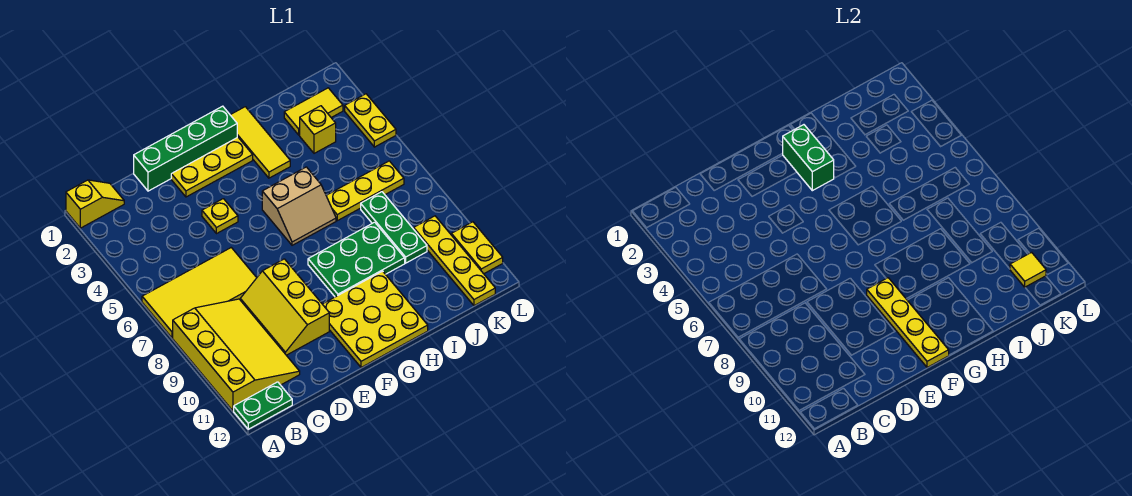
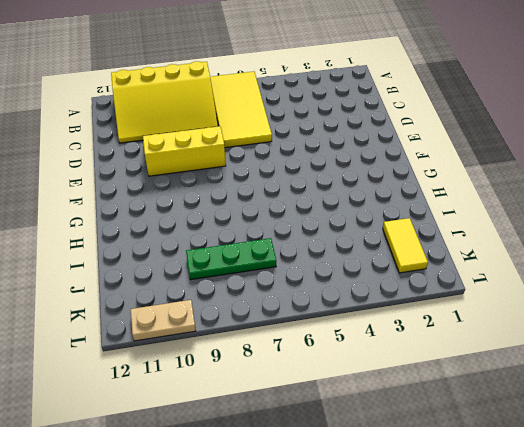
tan 1x2 plate [131,300,196,341] -> yellow 1x2 plate [451,222,503,274]
none -> yellow 1x2 slope [66,180,124,228]
none -> green 1x2 plate [234,382,292,429]
none -> green 1x4 brick [134,106,237,191]

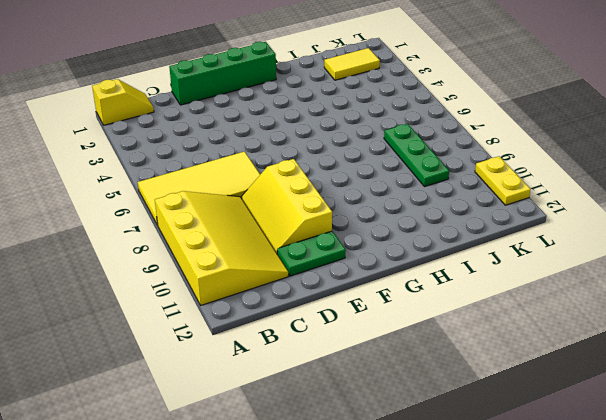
green 1x2 plate [277,231,346,276] -> green 1x2 plate moved to [234,382,292,429]
none -> yellow 1x3 plate [171,137,253,197]
none -> yellow 1x1 plate [202,199,238,234]
none -> yellow 3x3 plate [323,271,428,367]

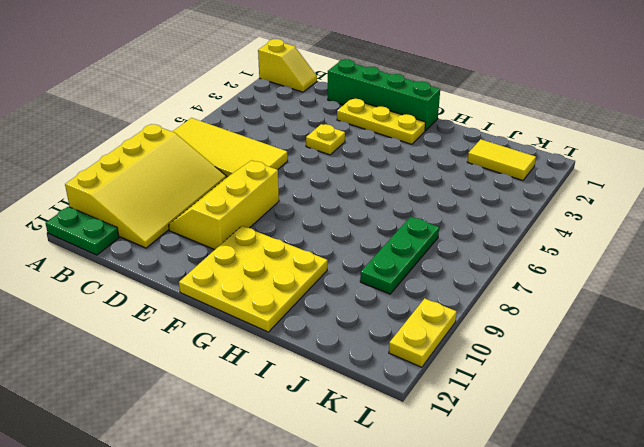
none -> tan 2x2 slope [262,167,336,245]
none -> green 2x3 plate [308,222,405,297]
none -> yellow 1x3 tile [231,107,290,178]

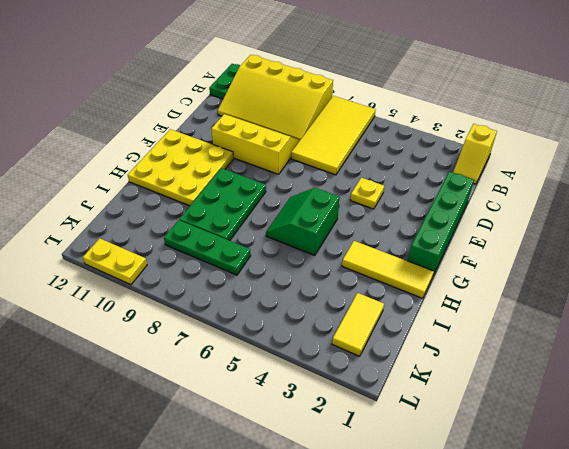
green 2x2 slope [266,188,340,256] -> tan 2x2 slope [262,167,336,245]
none -> yellow 1x3 plate [171,137,253,197]
none -> yellow 1x3 plate [326,161,404,221]
none -> yellow 1x1 brick [300,106,336,153]

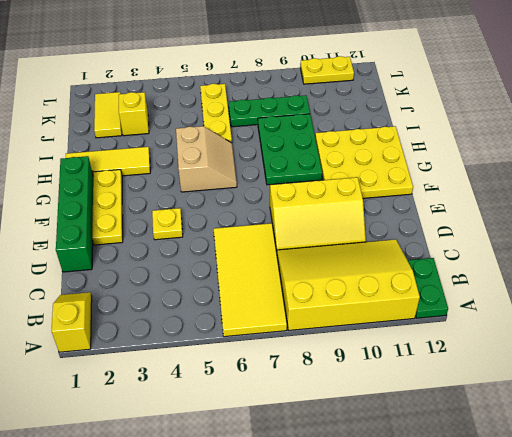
none -> yellow 1x4 plate [414,216,495,306]
none -> yellow 1x2 plate [345,94,396,147]
none -> yellow 1x4 plate [867,278,949,367]

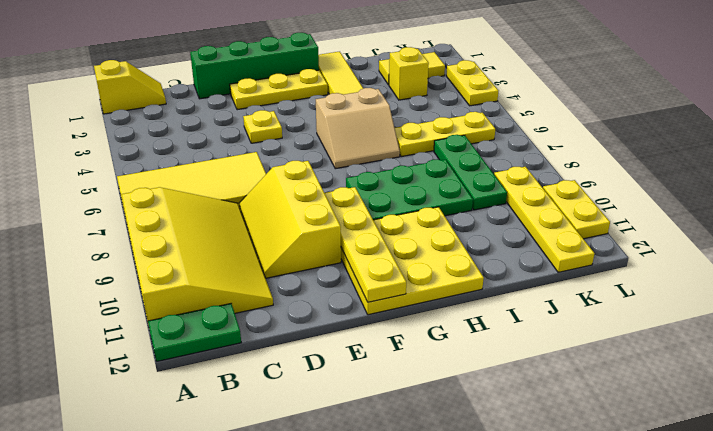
none -> green 1x2 brick [783,125,834,191]
none -> yellow 1x1 tile [1010,252,1046,287]

